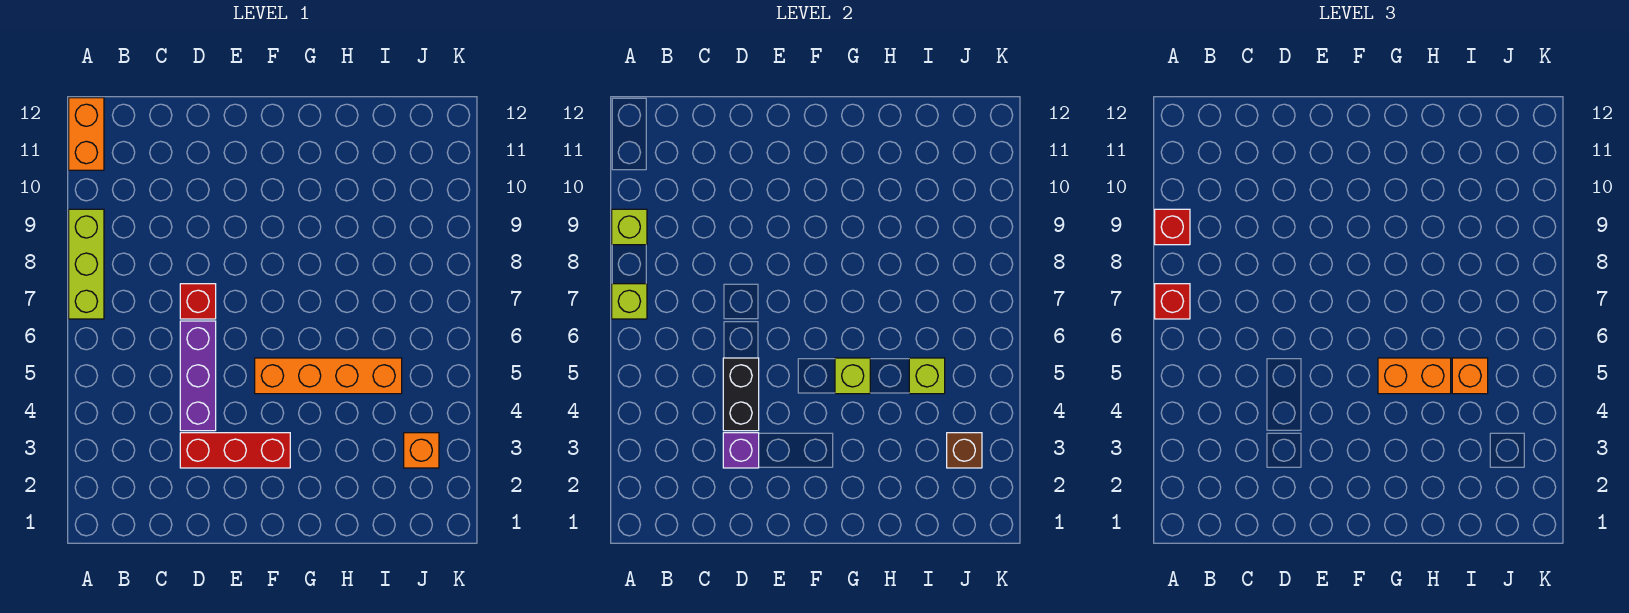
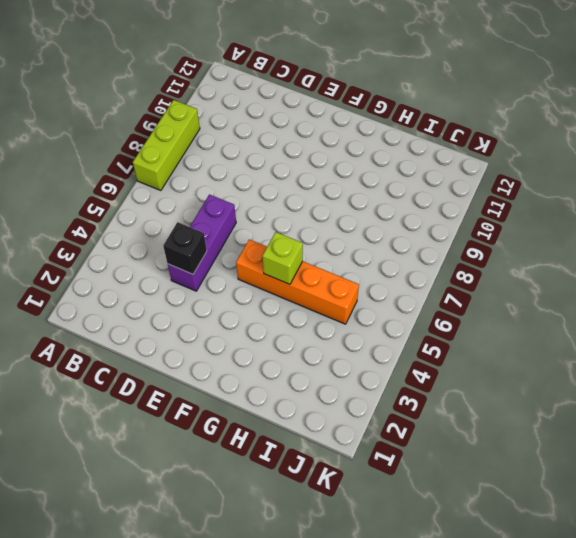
black 1x1 brick [163,222,207,274] -> black 1x2 brick [723,358,759,431]
none -> orange 1x2 brick [69,98,104,170]
none -> red 1x3 brick [180,433,290,468]
none -> red 1x1 brick [180,284,216,319]

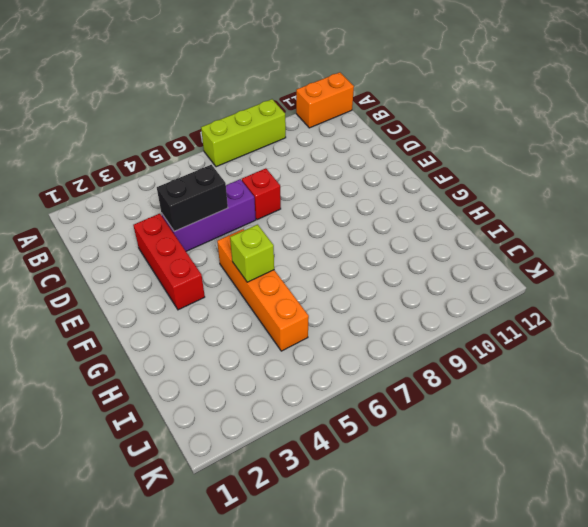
none -> orange 1x1 brick [404,433,439,468]
none -> lime 1x1 brick [612,284,647,319]
none -> lime 1x1 brick [612,209,647,245]

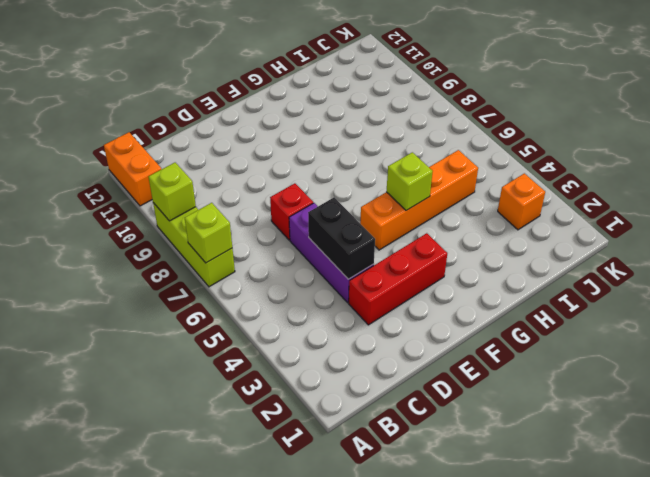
none -> purple 1x1 brick [723,433,759,468]
none -> lime 1x1 brick [909,358,945,394]
none -> brown 1x1 brick [947,433,982,468]

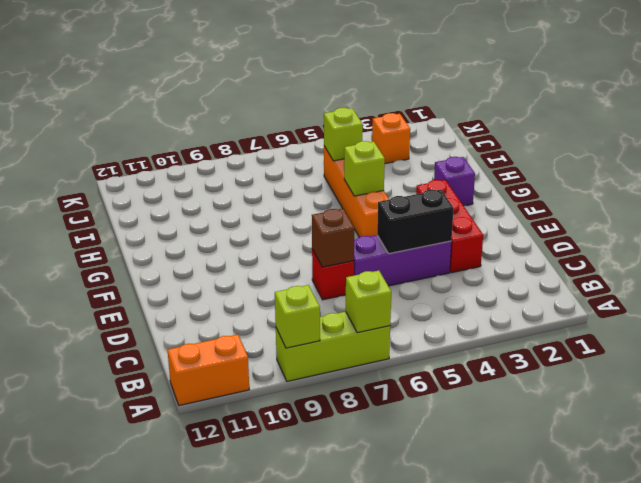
brown 1x1 brick [312,209,354,267] -> brown 1x1 brick moved to [947,433,982,468]
purple 1x1 brick [434,157,475,206] -> purple 1x1 brick moved to [723,433,759,468]
none -> red 1x1 brick [1155,284,1190,319]
none -> red 1x1 brick [1155,209,1190,245]
none -> orange 1x2 brick [1378,358,1451,394]

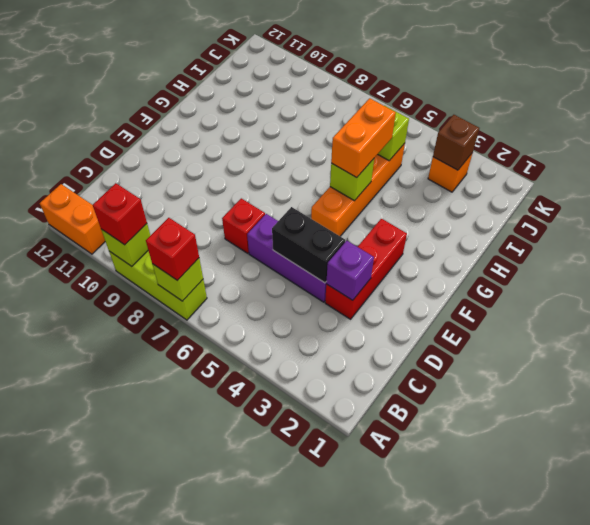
none -> orange 1x1 brick [1452,358,1488,394]

